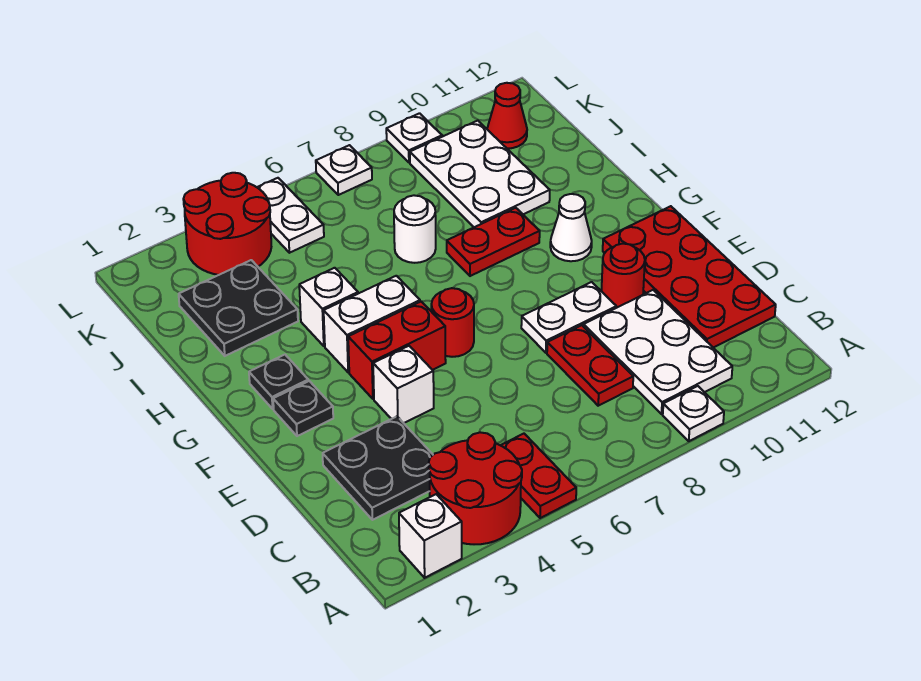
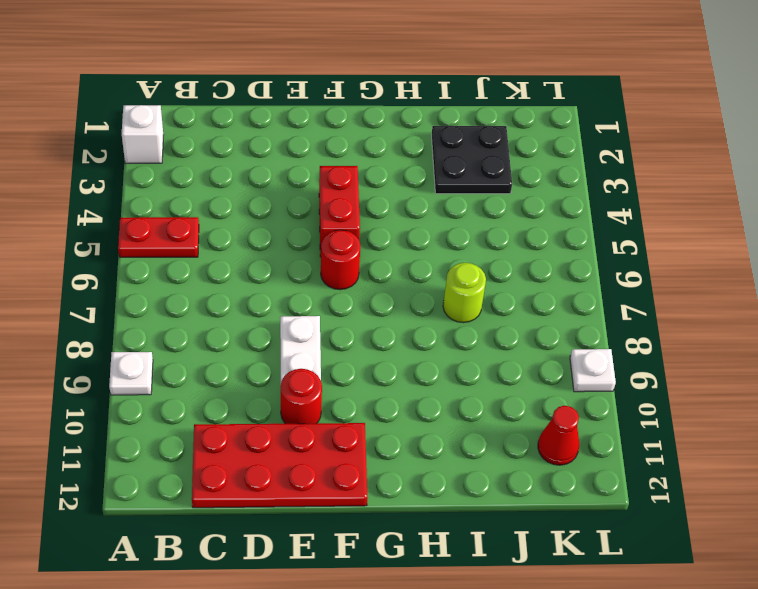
lime 1x1 round brick [443,263,486,323] -> white 1x1 round brick [394,195,436,263]
none -> red 2x2 round brick [429,432,522,544]
none -> white 2x3 plate [584,290,732,414]
none -> black 2x2 plate [323,417,433,520]

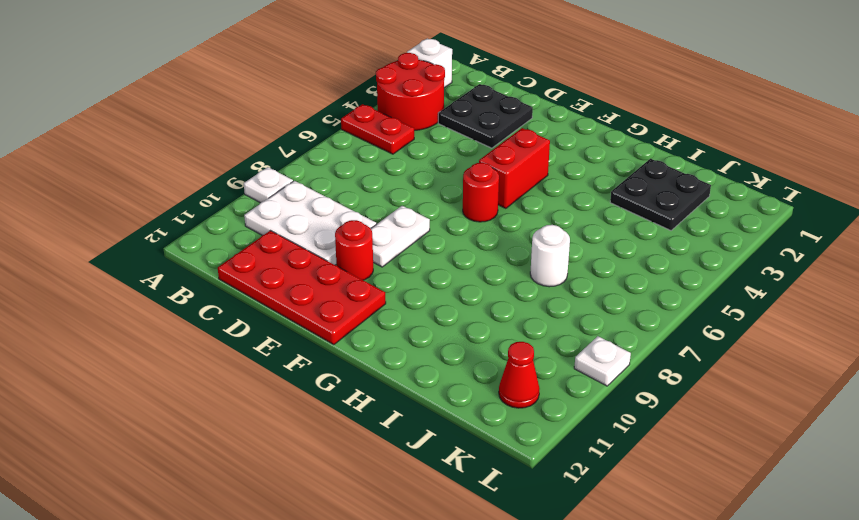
none -> red 1x2 plate [547,325,633,406]
none -> white 1x1 brick [373,346,434,423]
none -> black 1x1 plate [273,381,333,436]

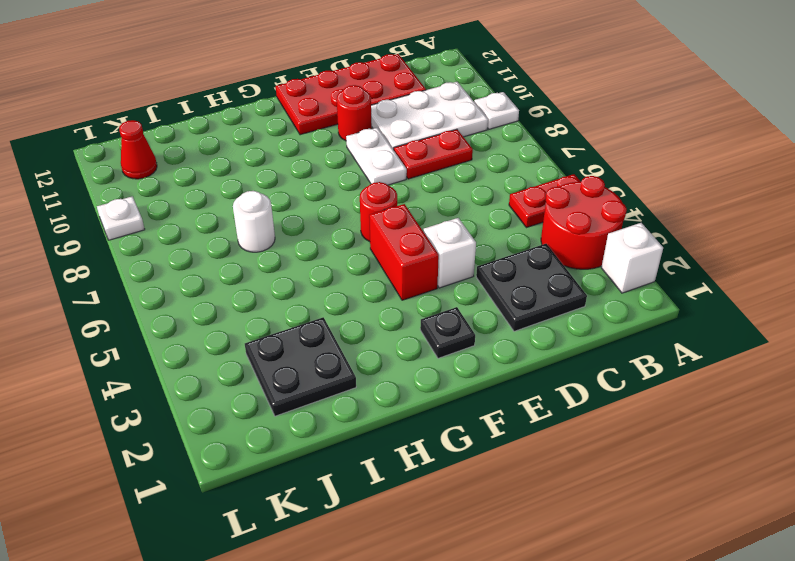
none -> black 1x1 plate [249,355,308,409]
none -> white 1x2 brick [324,276,420,372]
none -> white 1x1 cone [550,194,592,261]

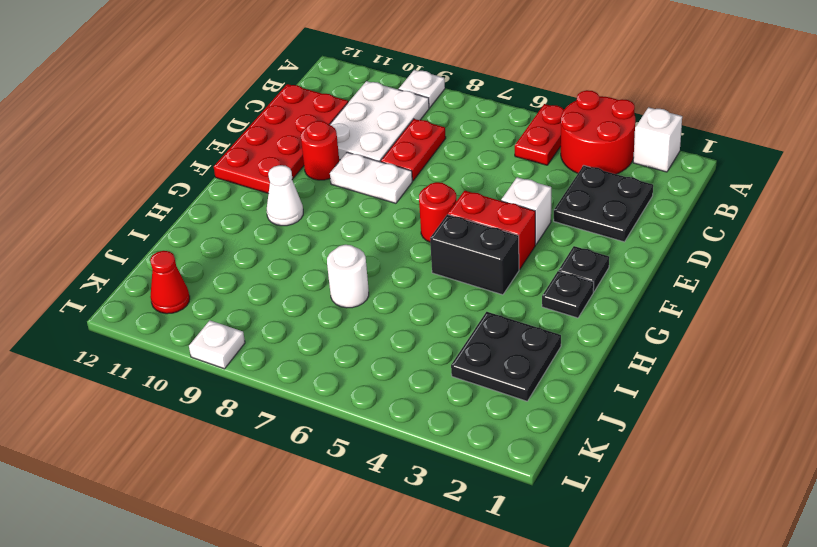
black 1x2 brick [430,214,519,295] -> white 1x2 brick [324,276,420,372]
none -> white 1x1 brick [299,268,358,346]
none -> red 1x2 plate [447,208,540,276]
none -> white 2x3 plate [410,121,550,227]

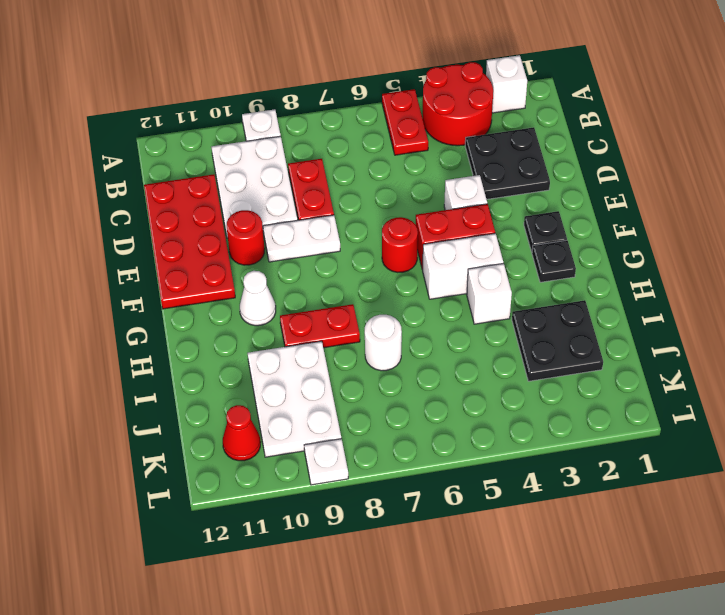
none -> red 2x2 round brick [183,173,271,275]
none -> white 1x2 plate [257,178,324,253]
none -> white 1x1 plate [316,145,372,195]

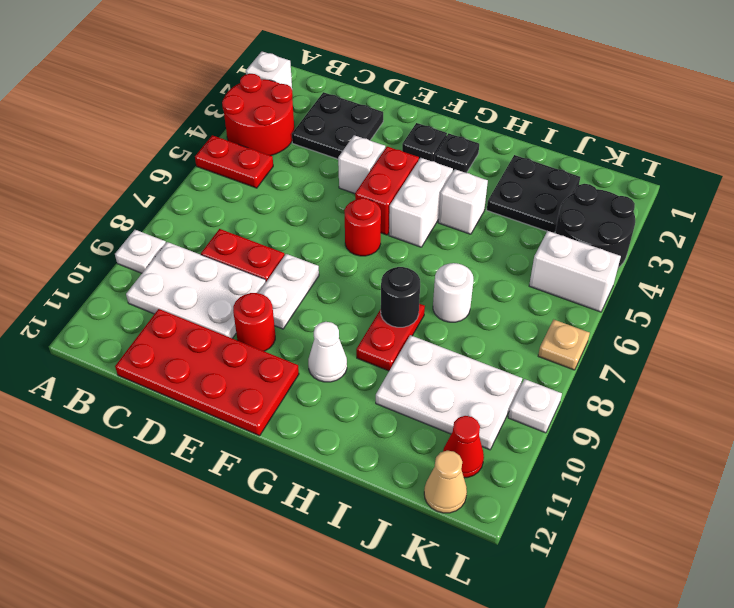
black 1x1 round brick [381,267,420,327] -> none
black 2x2 round brick [555,184,635,268] -> red 2x2 round brick [183,173,271,275]
white 1x2 brick [529,231,621,312] -> white 1x2 plate [257,178,324,253]
tan 1x1 cone [424,451,467,513] -> none
tan 1x1 plate [538,320,590,370] -> white 1x1 plate [316,145,372,195]

